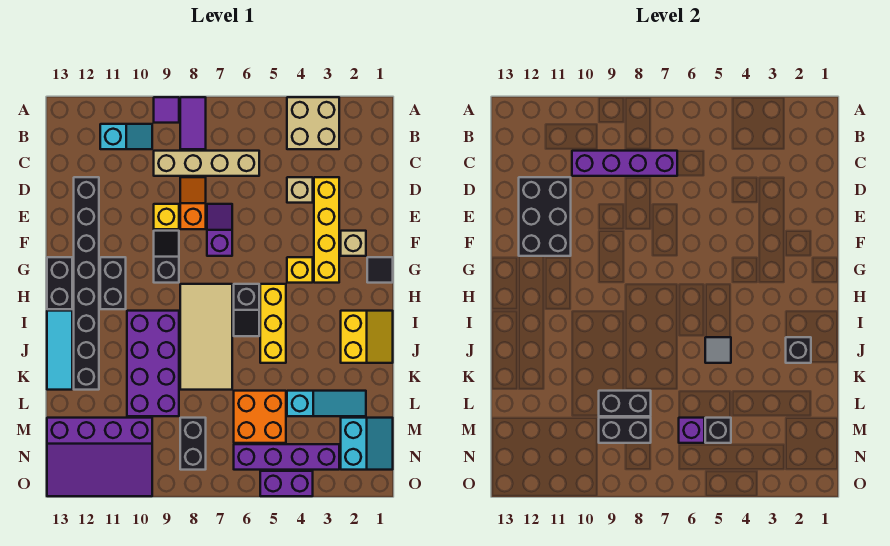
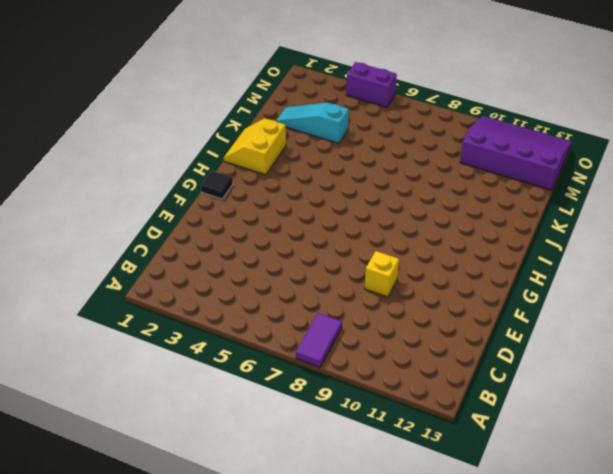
none -> tan 2x2 brick [287,97,339,149]
none -> purple 1x1 tile [154,97,179,123]
none -> cyan 1x2 slope [100,124,152,149]
none -> tan 1x4 brick [154,151,259,176]

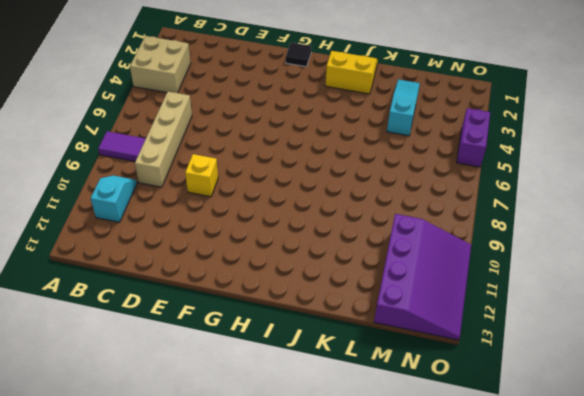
none -> purple 1x1 tile [154,97,179,123]
none -> yellow 1x4 brick [314,177,339,283]
none -> tan 1x1 brick [287,177,313,203]
none -> orange 1x2 slope [180,177,206,229]

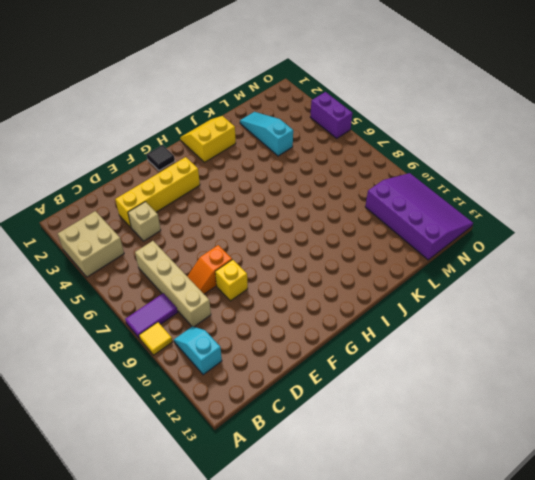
yellow 1x1 tile [139,322,173,355] -> purple 1x1 tile [154,97,179,123]
none -> black 1x8 brick [74,177,99,390]
none -> purple 1x2 slope [207,204,232,256]
none -> tan 1x1 brick [341,231,366,256]
none -> black 1x2 slope [154,231,179,283]

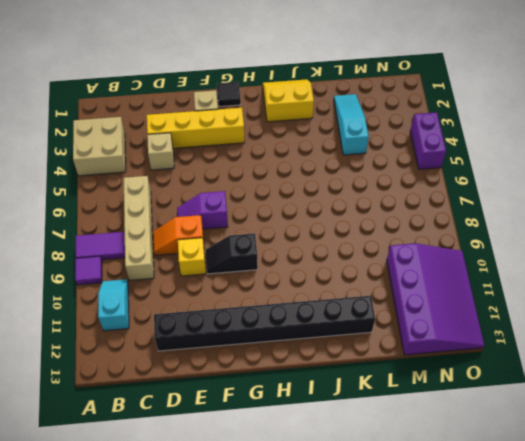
none -> yellow 1x1 brick [287,257,313,283]
none -> black 1x2 brick [100,257,126,309]
none -> black 1x2 brick [47,257,72,309]
none -> yellow 1x3 brick [260,284,286,363]

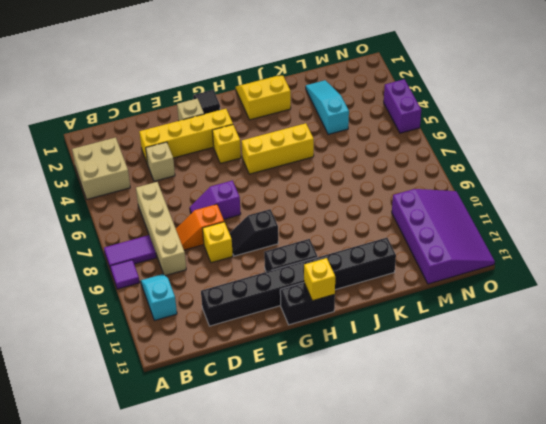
yellow 1x1 brick [304,258,335,301] -> none
none -> black 1x2 slope [234,284,259,336]
none -> tan 2x4 tile [180,284,232,390]
none -> purple 2x4 brick [127,311,179,416]
none -> cyan 1x3 tile [47,311,72,390]

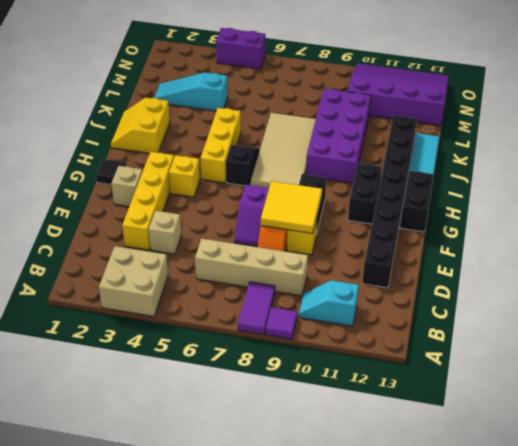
yellow 2x2 tile [261,181,322,234] -> none
none -> orange 2x2 brick [234,391,286,443]
none -> cyan 2x2 slope [341,418,393,470]
none -> black 1x2 brick [180,418,206,470]
none -> purple 1x4 brick [234,444,339,470]

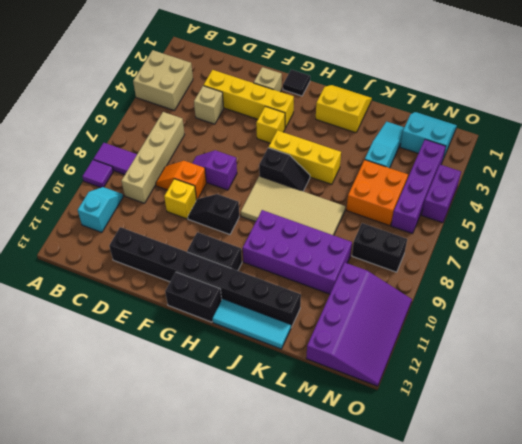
none -> purple 1x4 brick [572,151,677,176]
none -> black 2x3 brick [519,177,571,256]
none -> black 1x1 brick [786,337,811,363]
none -> grey 1x1 tile [705,337,731,363]

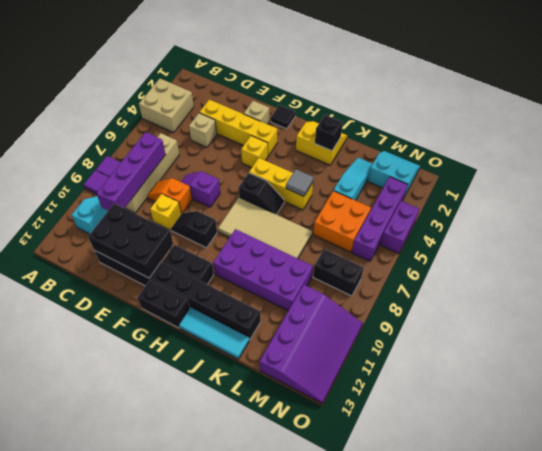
none -> black 1x2 brick [599,391,651,416]
none -> black 1x1 brick [705,418,731,443]
none -> purple 1x1 brick [679,418,704,443]
none -> black 1x2 brick [599,418,651,443]

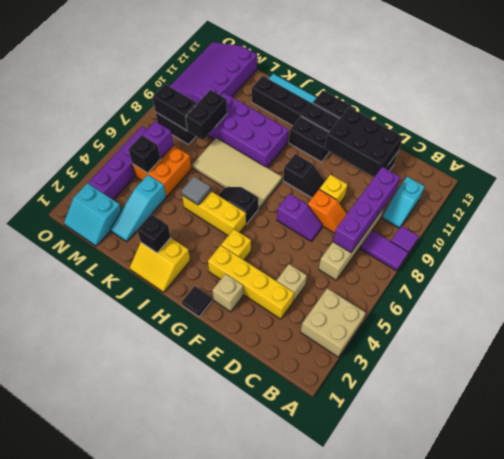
black 1x2 brick [153,84,197,131] -> black 1x2 brick turned to [599,418,651,443]
none -> purple 1x2 brick [260,471,313,496]

